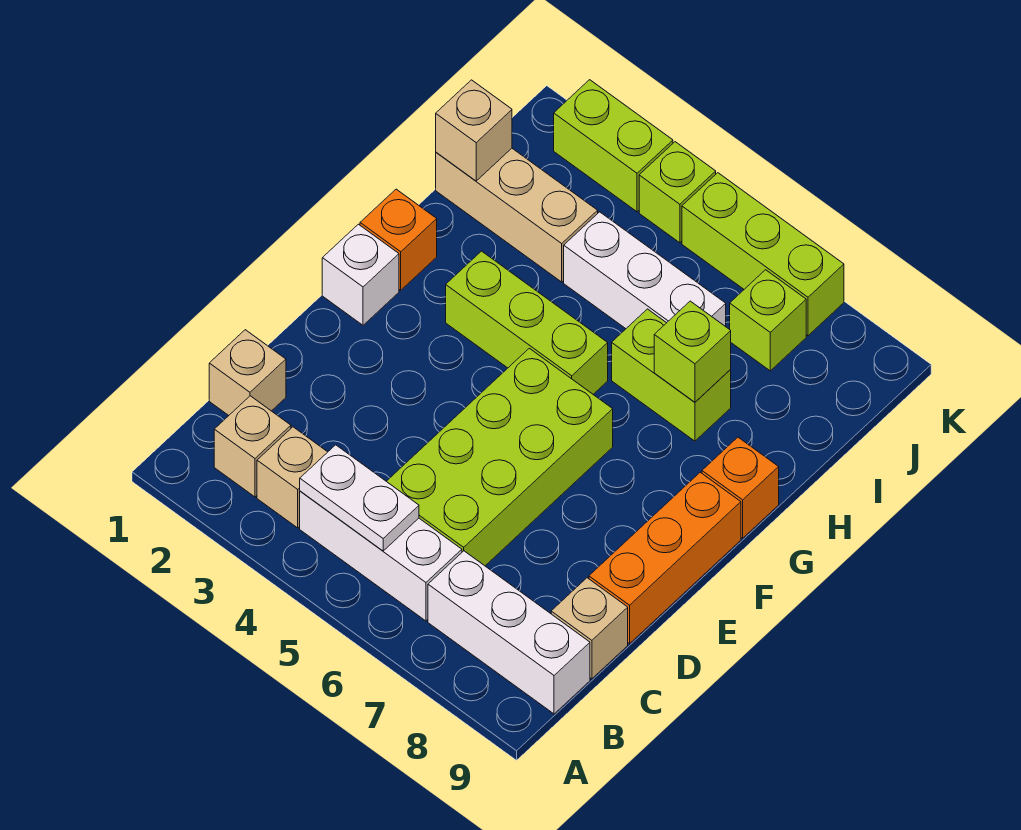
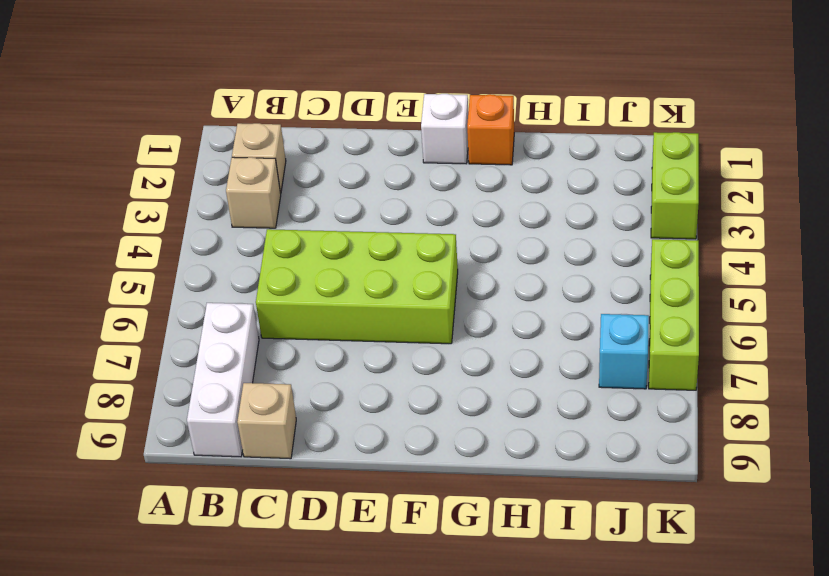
cyan 1x1 brick [599,314,649,389] -> lime 1x1 brick [730,270,806,371]
none -> white 1x3 brick [300,491,462,621]
none -> tan 1x1 brick [209,330,286,415]
none -> orange 1x3 brick [589,472,741,644]

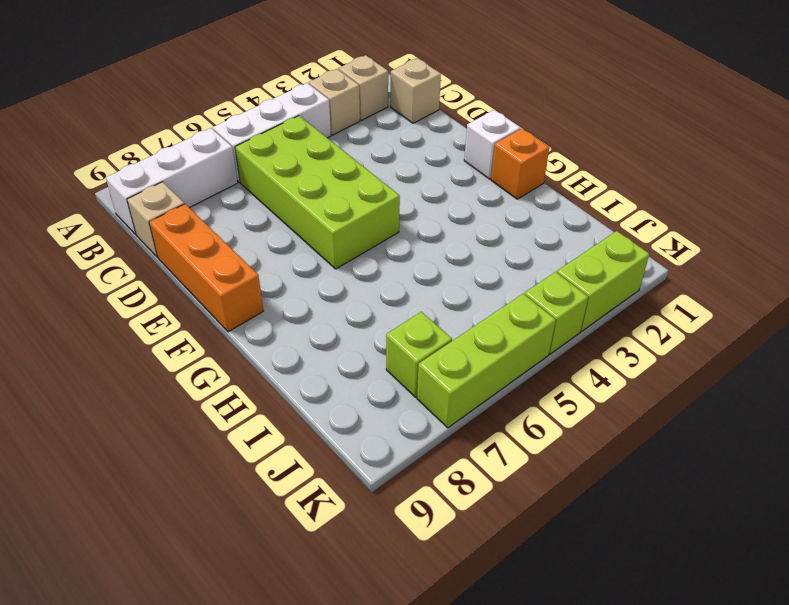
none -> lime 1x3 brick [446,251,608,394]
none -> orange 1x1 brick [702,437,779,538]
none -> lime 1x2 brick [612,309,731,441]

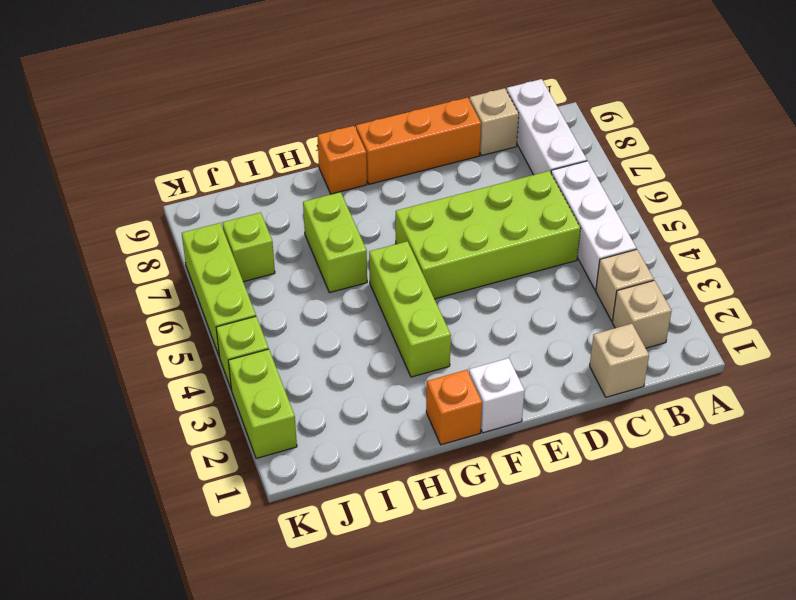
none -> tan 1x3 brick [436,148,598,282]
none -> white 1x3 brick [564,212,726,329]
none -> white 1x2 plate [300,445,419,551]

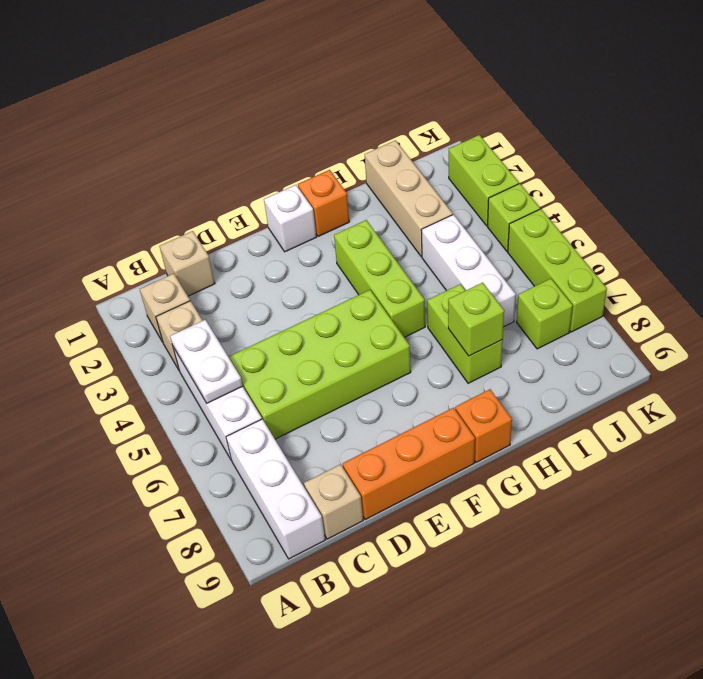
none -> tan 1x1 brick [436,80,512,181]

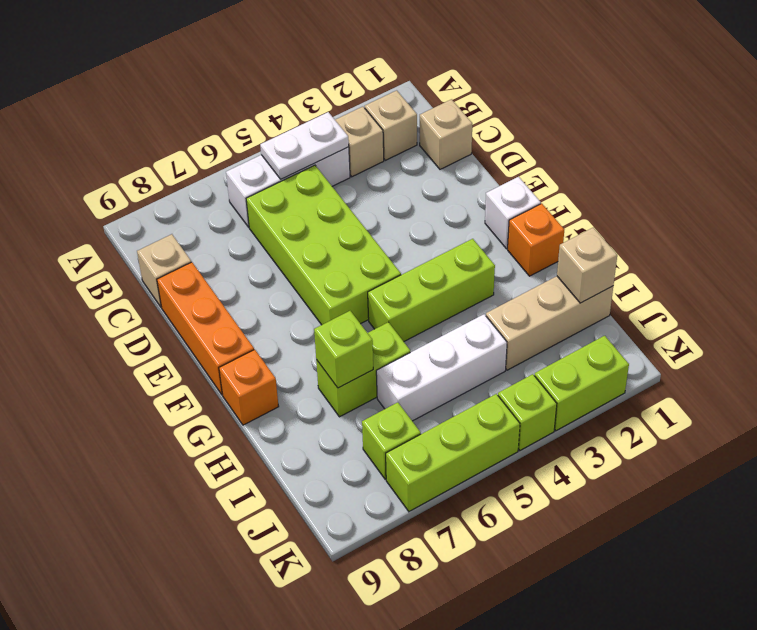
none -> white 1x3 brick [428,551,590,714]

